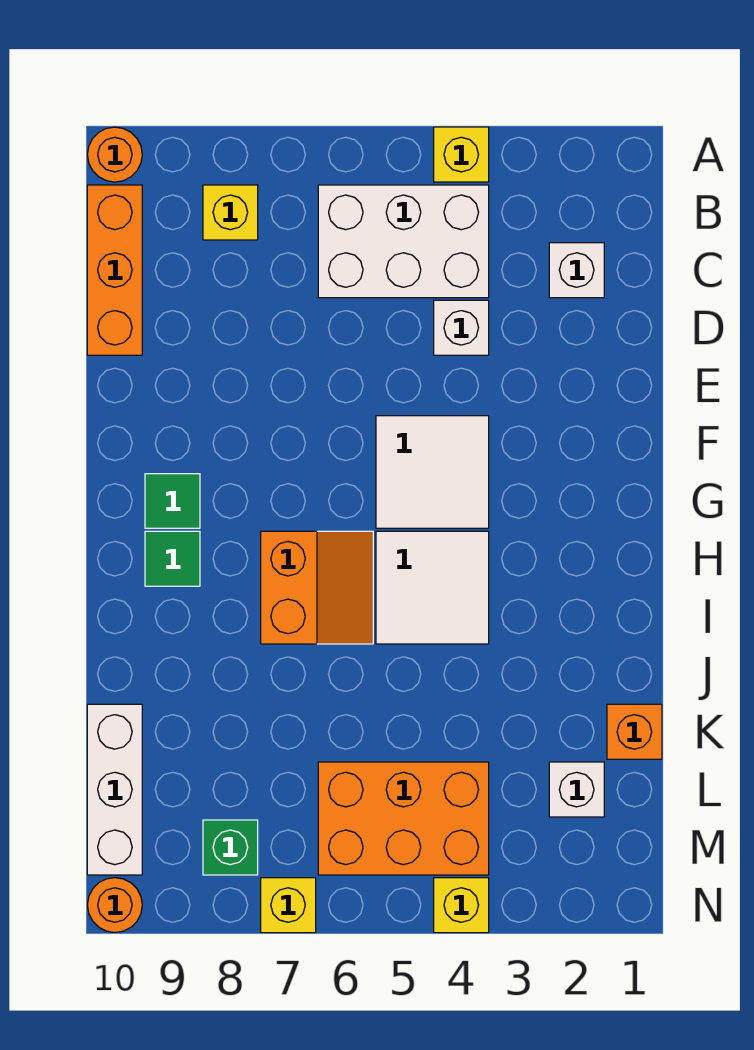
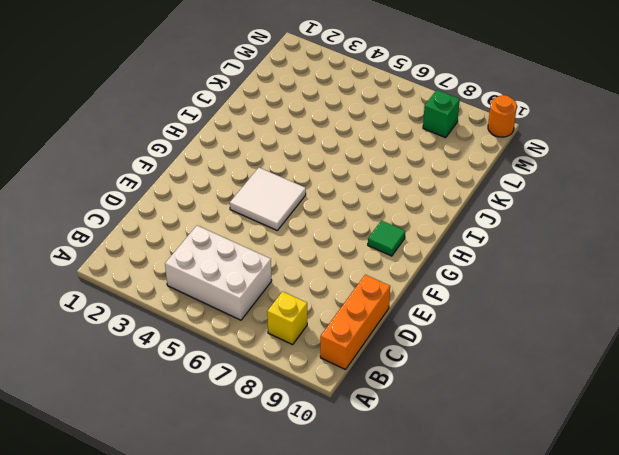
none -> yellow 1x1 brick [434,127,489,182]
none -> orange 1x1 round brick [87,127,142,182]
none -> white 1x1 brick [549,243,604,298]

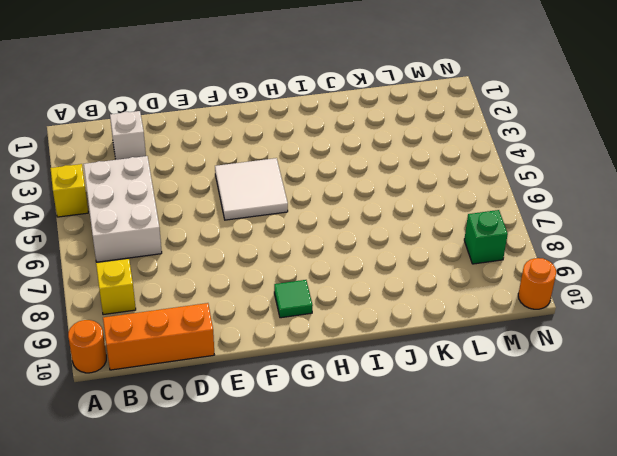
none -> white 1x1 brick [434,300,489,355]
none -> white 2x2 tile [376,531,489,644]
none -> orange 2x2 slope [261,531,373,644]

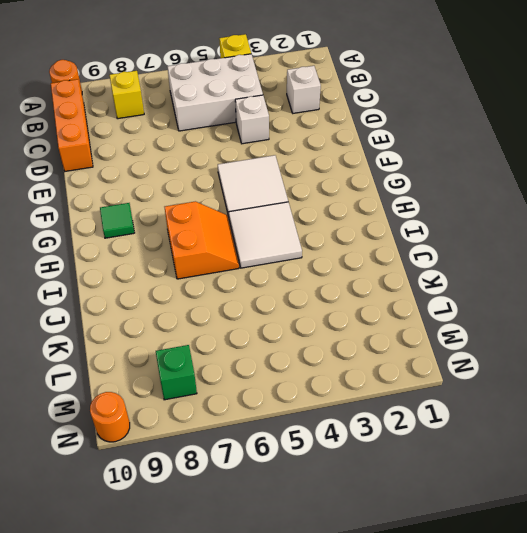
none -> green 1x1 tile [145,531,200,586]
none -> orange 1x1 brick [607,704,662,759]
none -> white 1x3 brick [87,704,142,875]

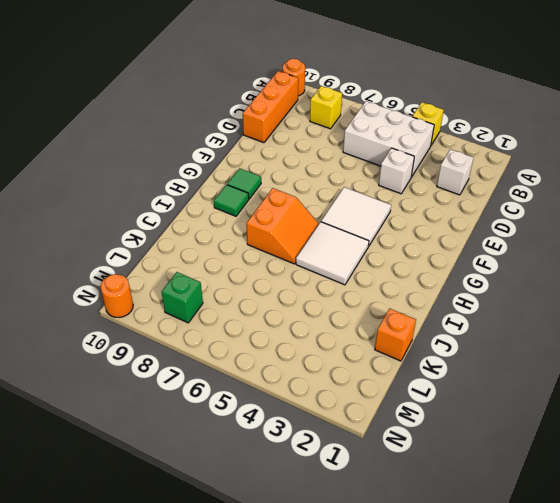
none -> white 1x3 brick [87,704,142,875]
none -> white 1x1 brick [549,762,604,817]
none -> orange 2x3 brick [318,762,489,875]

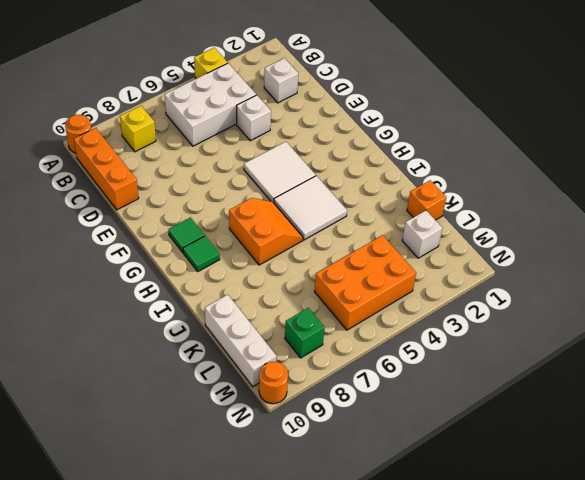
none -> yellow 1x1 brick [434,878,489,933]
none -> yellow 1x1 brick [261,878,316,933]

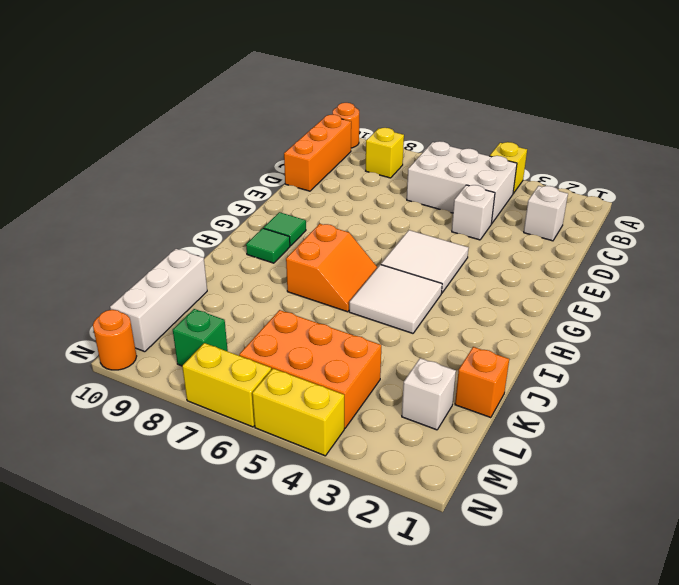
yellow 1x2 brick [252,368,344,456] -> yellow 1x1 brick [434,878,489,933]
yellow 1x2 brick [182,343,271,427] -> yellow 1x1 brick [261,878,316,933]

